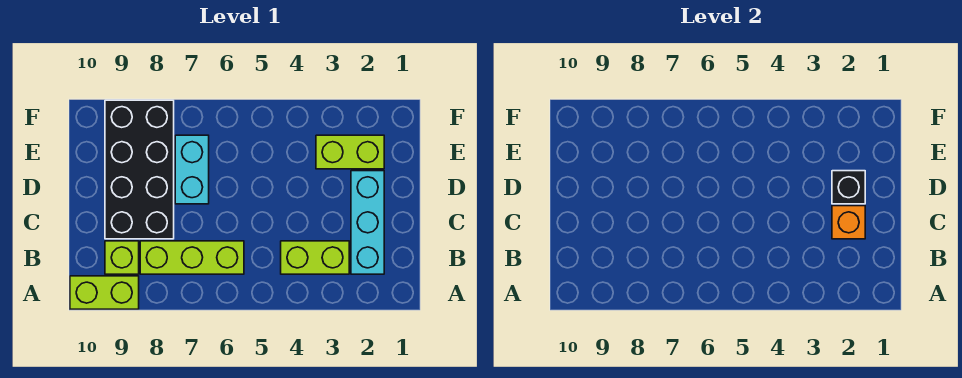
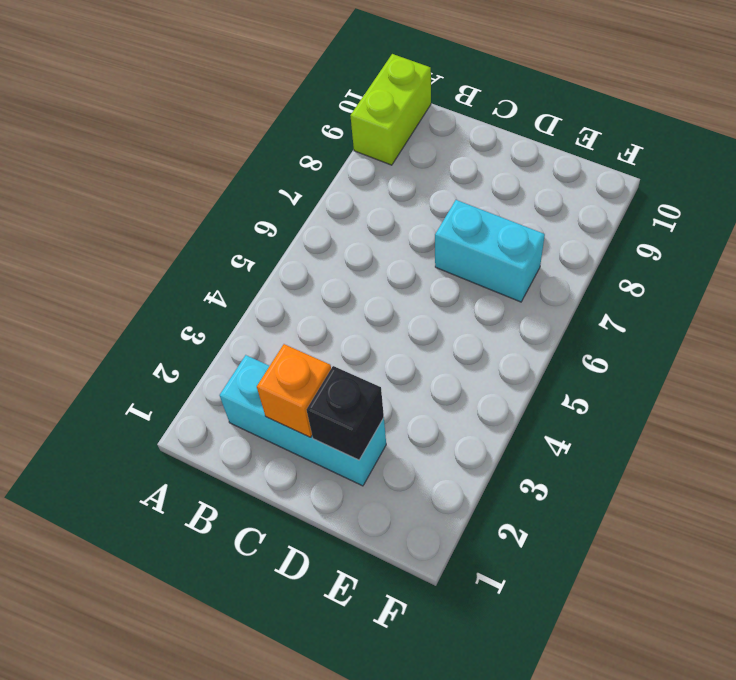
none -> lime 1x2 brick [281,241,349,274]
none -> lime 1x3 brick [140,241,244,274]

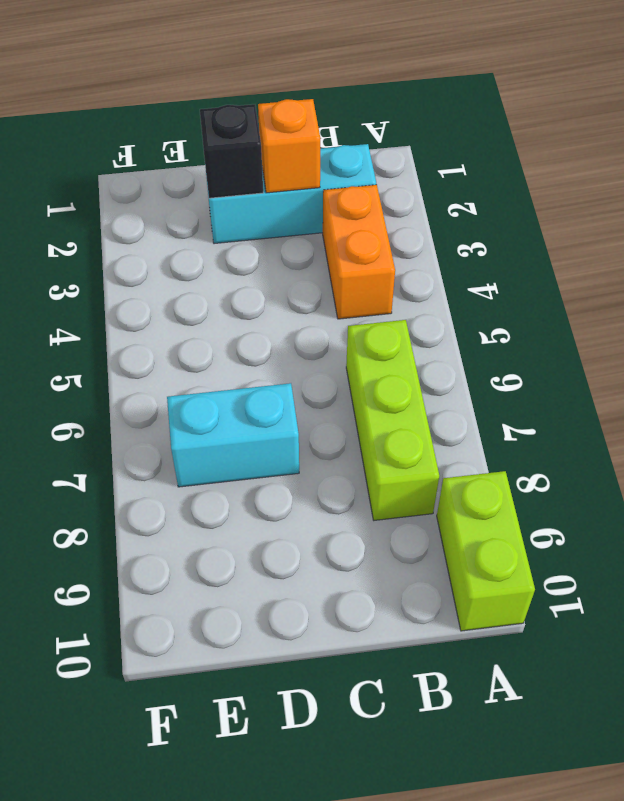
orange 1x2 brick [323,185,395,319] -> lime 1x2 brick [281,241,349,274]
none -> lime 1x1 brick [105,241,139,274]
none -> black 2x4 brick [105,100,174,239]

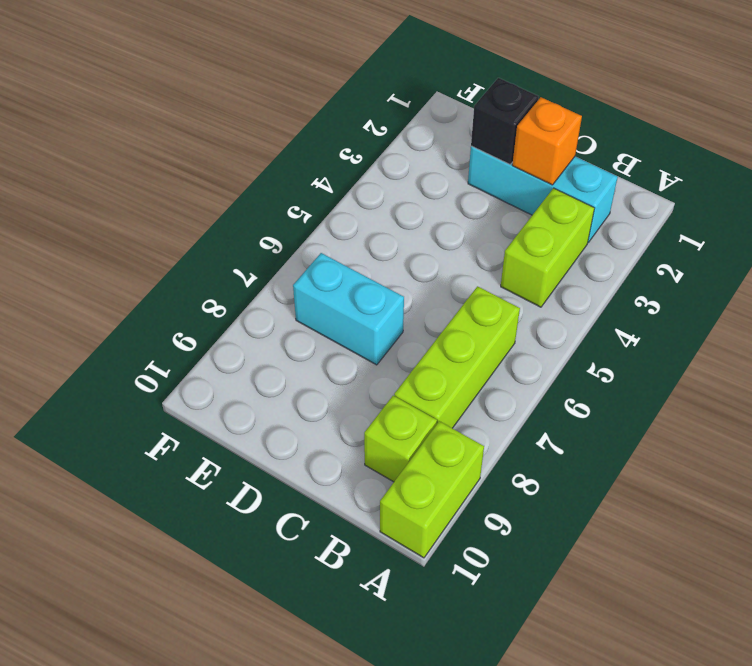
none -> black 2x4 brick [105,100,174,239]
none -> lime 1x2 brick [316,135,384,169]

